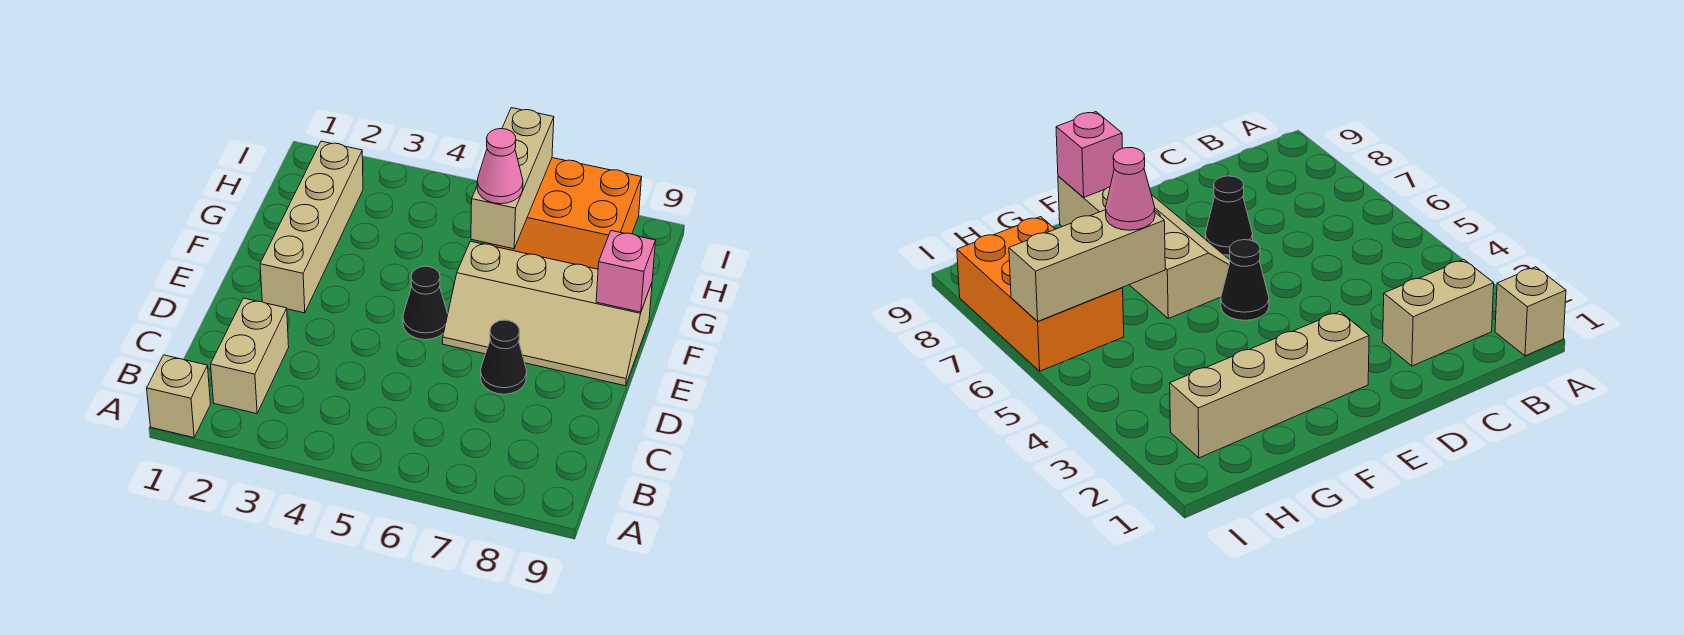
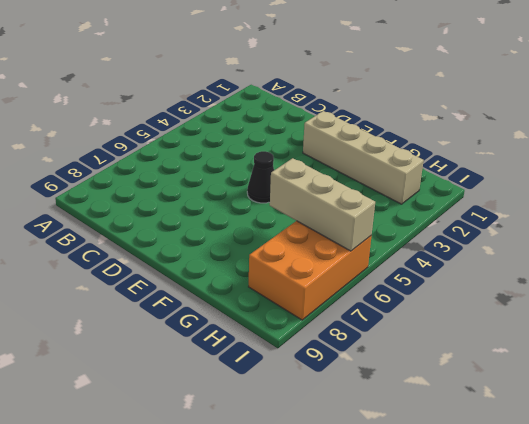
none -> tan 1x1 brick [147,355,211,438]
none -> tan 1x2 brick [211,298,289,414]

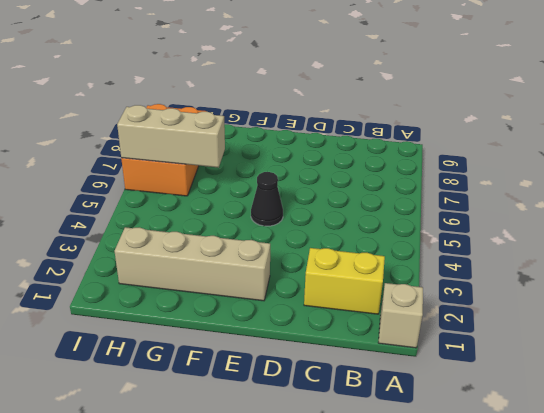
yellow 1x2 brick [304,248,385,314] -> tan 1x2 brick [211,298,289,414]
none -> black 1x1 cone [480,320,527,394]
none -> tan 2x4 slope [443,241,652,386]

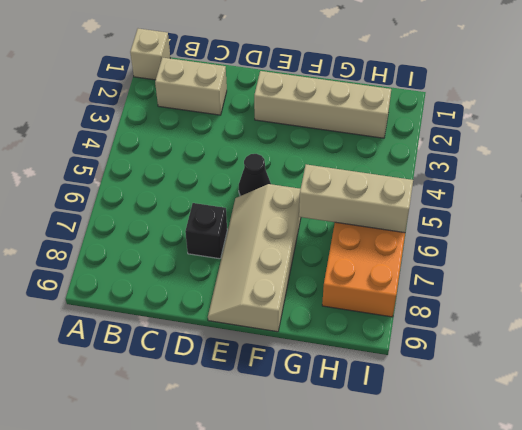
black 1x1 brick [185,203,227,259] -> black 1x1 cone [480,320,527,394]
none -> pink 1x1 brick [596,231,656,312]
none -> pink 1x1 cone [477,129,523,204]

